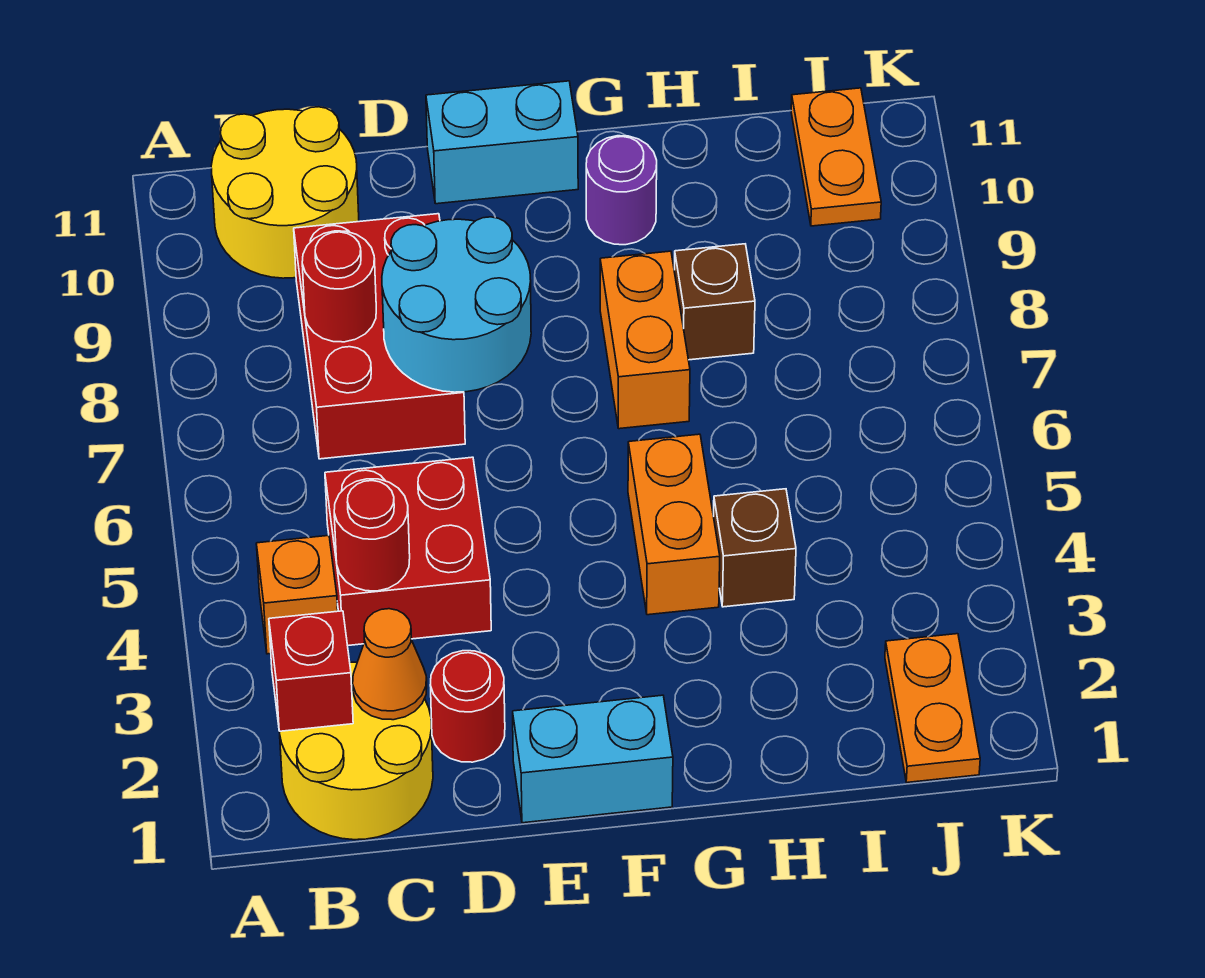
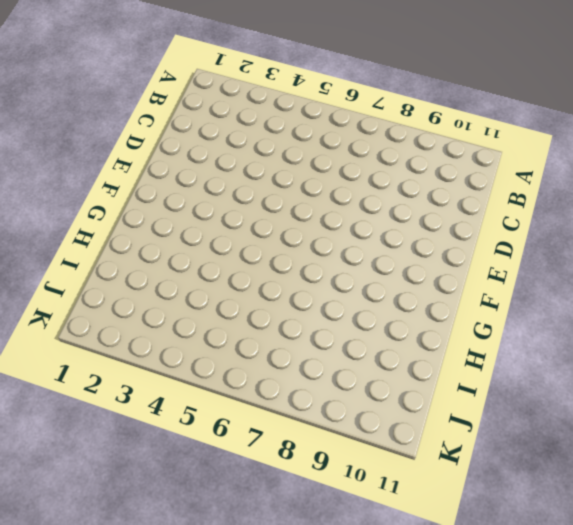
none -> yellow 2x2 round brick [279,662,433,840]
none -> orange 1x1 brick [256,536,338,654]
none -> yellow 2x2 round brick [211,107,359,278]

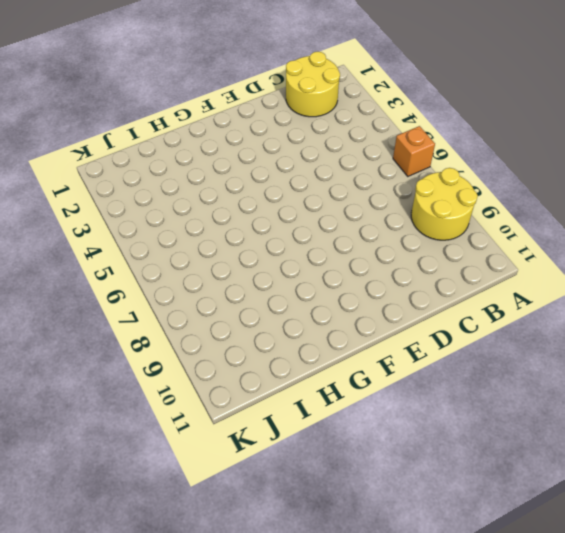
orange 1x1 brick [393,126,435,176] -> orange 1x1 brick moved to [256,536,338,654]
yellow 2x2 round brick [411,168,478,240] -> yellow 2x2 round brick moved to [211,107,359,278]
none -> red 2x2 brick [325,457,491,646]
none -> red 2x3 brick [294,214,465,459]
none -> red 1x1 round brick [430,651,505,762]

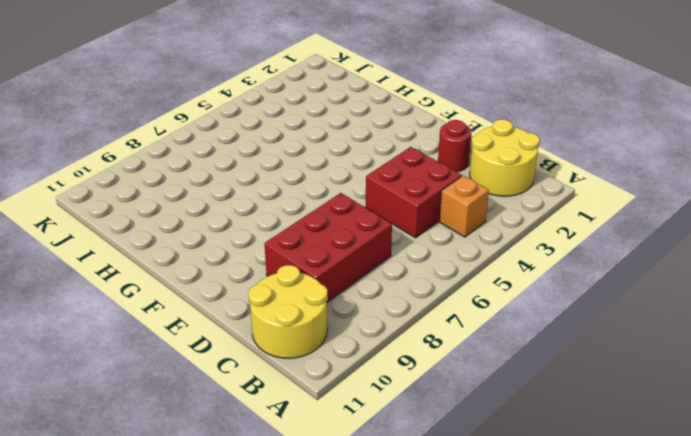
none -> cyan 1x2 brick [513,695,673,823]
none -> cyan 1x2 brick [426,81,578,204]
none -> orange 1x2 brick [628,434,720,615]

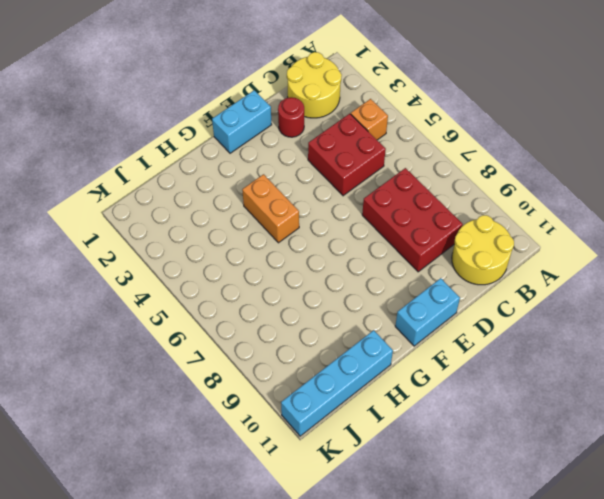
cyan 1x4 brick [281,330,393,436] -> orange 1x2 plate [791,88,881,226]
none -> orange 1x2 brick [600,251,690,429]
none -> purple 1x1 round brick [586,136,657,245]
none -> brown 1x1 brick [714,489,796,607]

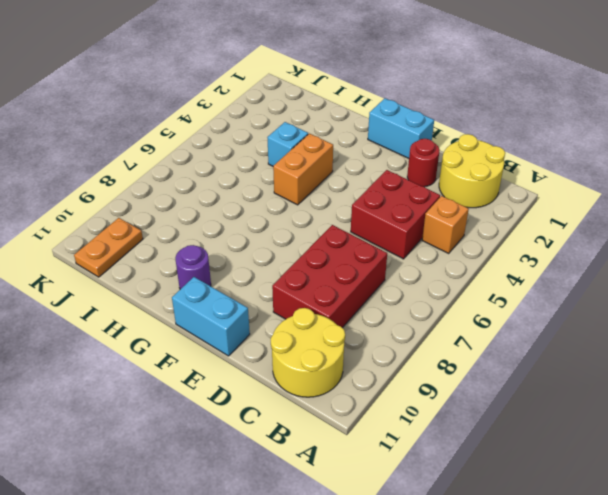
cyan 1x1 brick [267,122,308,166] -> brown 1x1 brick [714,489,796,607]
none -> orange 1x2 brick [600,251,690,429]
none -> brown 1x1 brick [674,244,755,360]
none -> orange 1x2 plate [885,634,980,782]

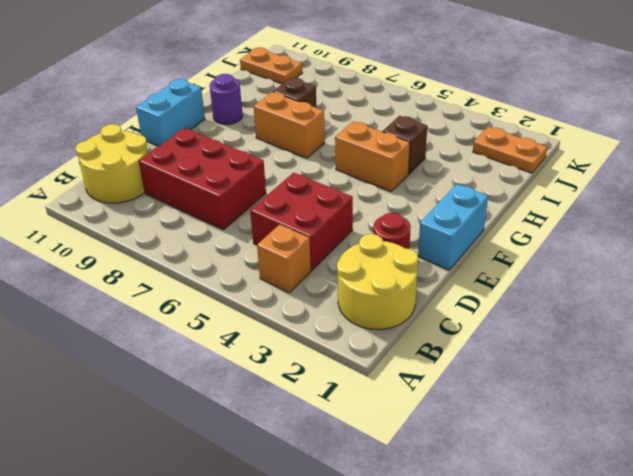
none -> red 1x1 brick [269,611,353,731]
none -> orange 1x1 cone [353,609,427,720]
none -> red 1x1 round brick [334,479,410,591]

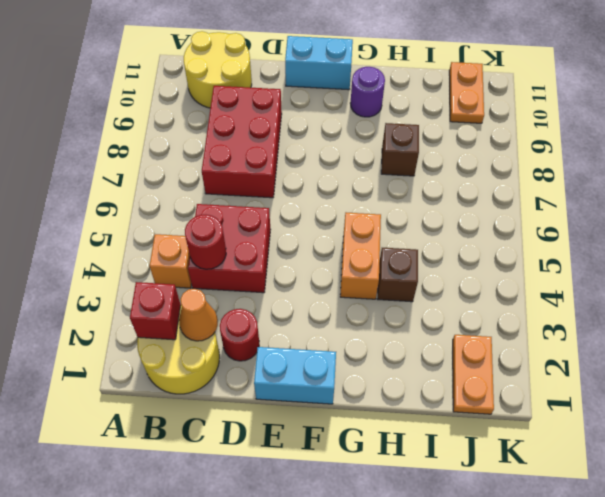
none -> orange 1x2 brick [600,251,690,429]
none -> red 1x1 round brick [302,231,376,342]
none -> cyan 2x2 round brick [382,217,531,392]

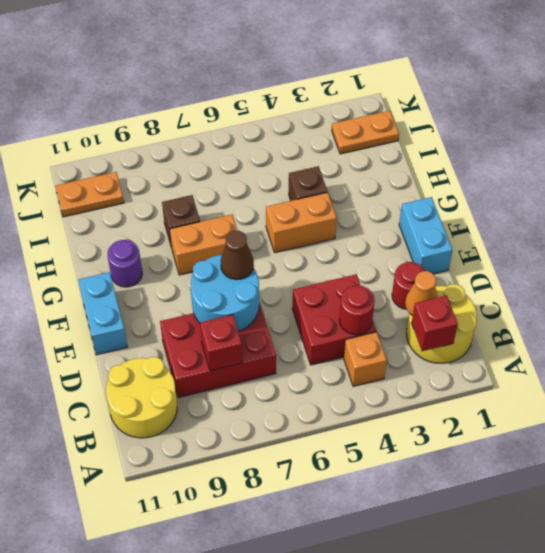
red 1x1 brick [200,315,242,371] -> red 1x1 round brick [302,231,376,342]
brown 1x1 cone [220,231,254,280] -> none

